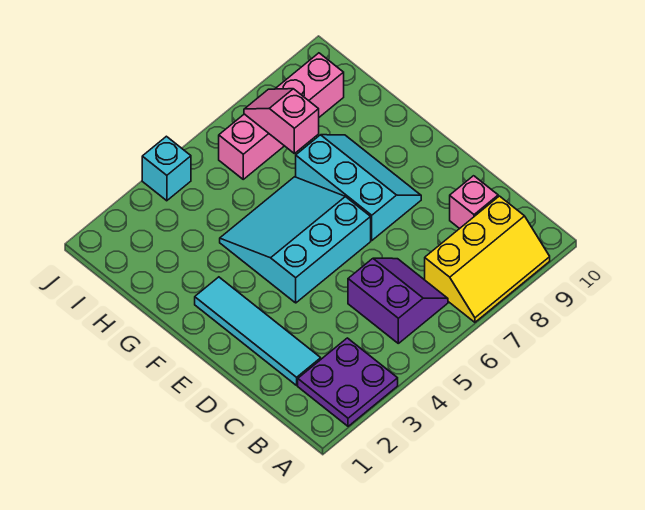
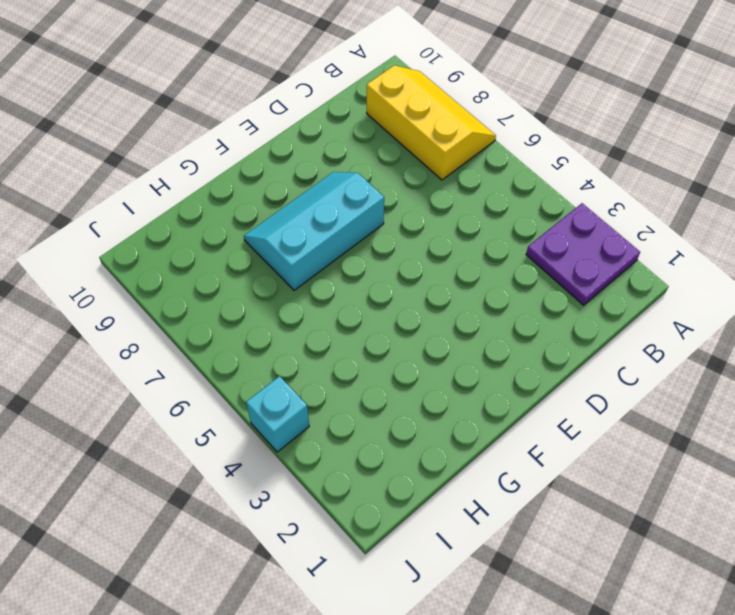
none -> purple 2x2 slope [348,258,448,343]
none -> cyan 1x4 tile [195,277,321,385]

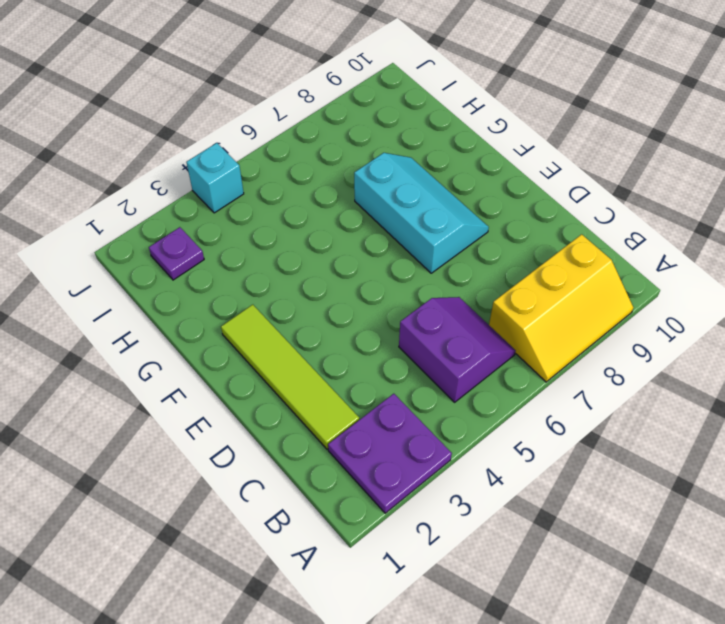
lime 1x4 tile [221,305,359,449] -> cyan 1x4 tile [195,277,321,385]
purple 1x1 plate [149,227,204,280] -> none
none -> pink 1x1 brick [450,176,498,229]
none -> cyan 3x3 slope [220,177,371,303]

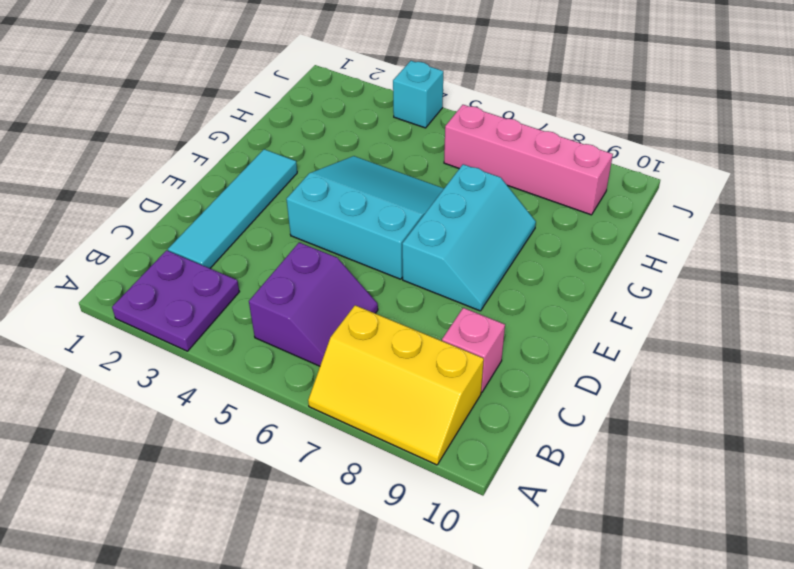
none -> pink 1x2 slope [244,89,319,154]

